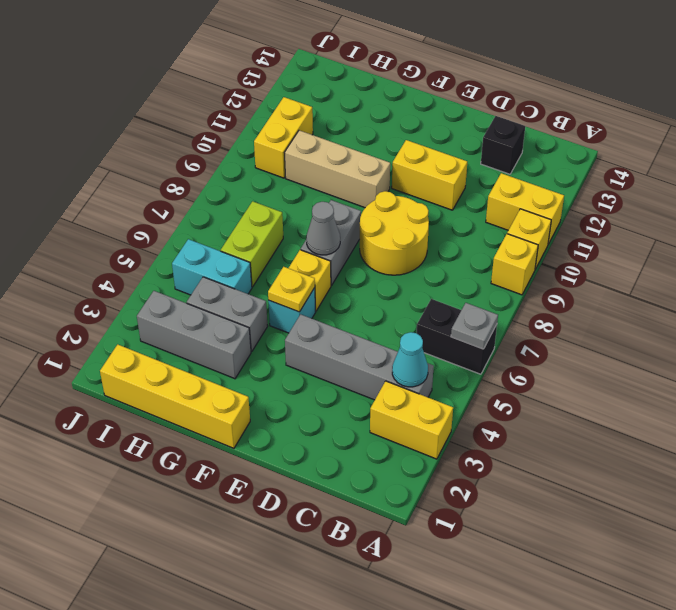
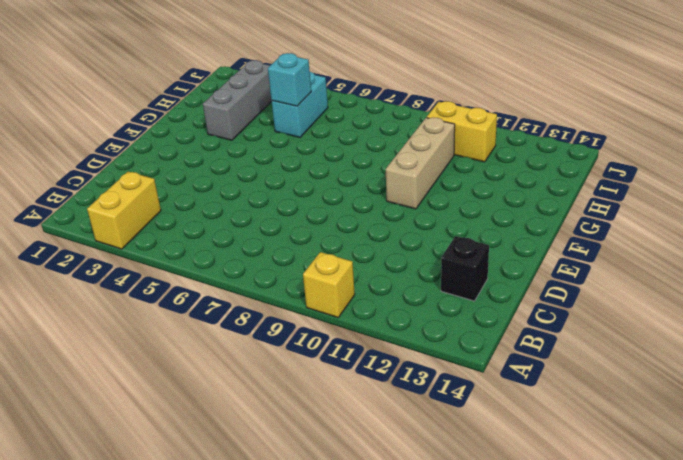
cyan 1x1 brick [268,53,311,106] -> cyan 1x1 brick moved to [268,288,316,333]
none -> black 1x2 brick [417,299,497,374]
none -> yellow 1x1 brick [491,234,538,295]
none -> yellow 1x2 brick [486,173,564,244]

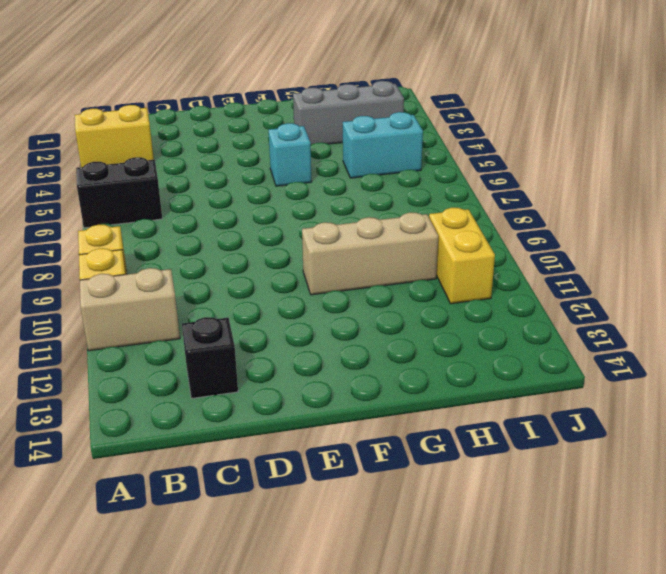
tan 1x2 brick [80,268,180,351] -> yellow 1x2 brick [486,173,564,244]
none -> grey 1x4 brick [285,314,434,400]
none -> yellow 2x2 round brick [360,191,429,275]
none -> yellow 1x2 brick [392,140,467,210]

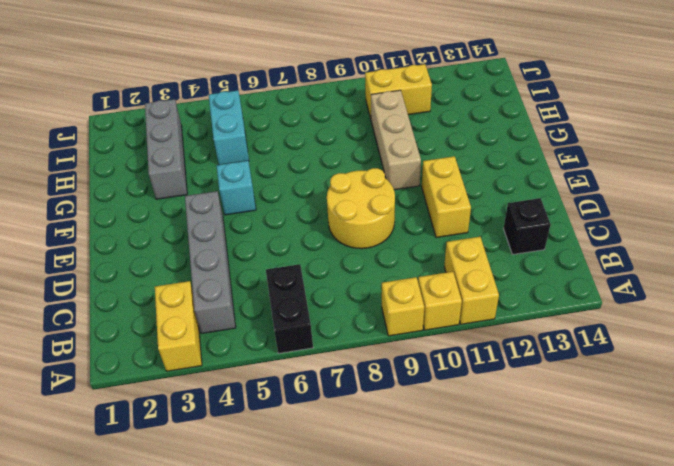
none -> yellow 1x4 brick [100,345,250,448]
none -> yellow 1x1 brick [289,250,331,311]
none -> grey 1x2 brick [301,200,361,286]

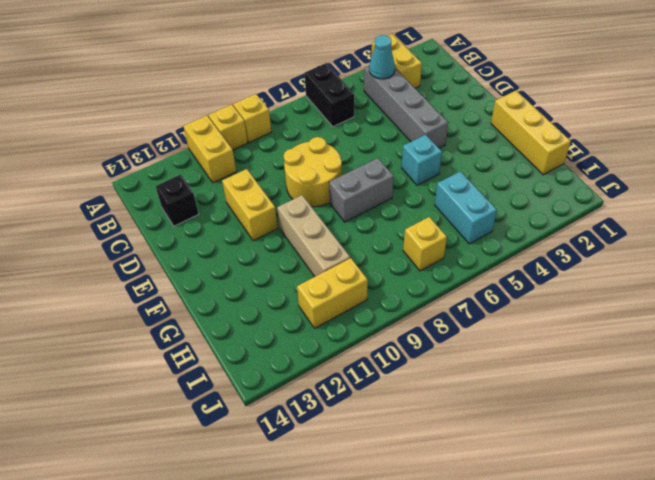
yellow 1x3 brick [491,91,571,175] -> yellow 1x4 brick [100,345,250,448]
yellow 1x1 brick [403,217,447,271] -> yellow 1x1 brick moved to [289,250,331,311]
none -> grey 1x3 brick [137,291,251,379]
none -> grey 1x2 brick [187,277,268,352]
none -> lime 1x2 brick [221,201,283,287]

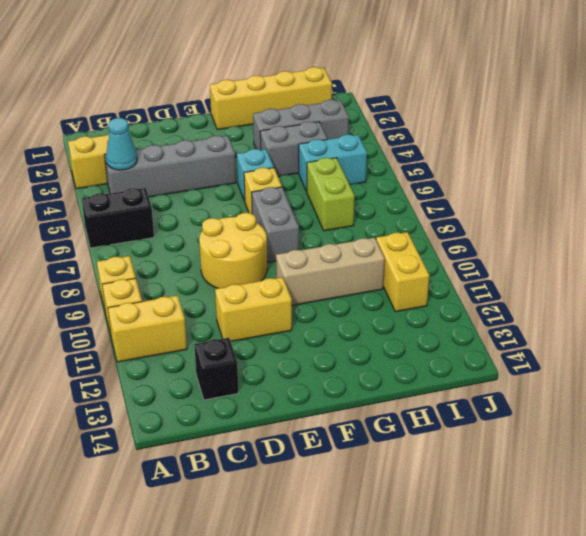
none -> grey 1x1 plate [451,303,498,349]
none -> yellow 1x1 plate [268,267,315,312]
none -> grey 1x1 cone [306,202,340,255]

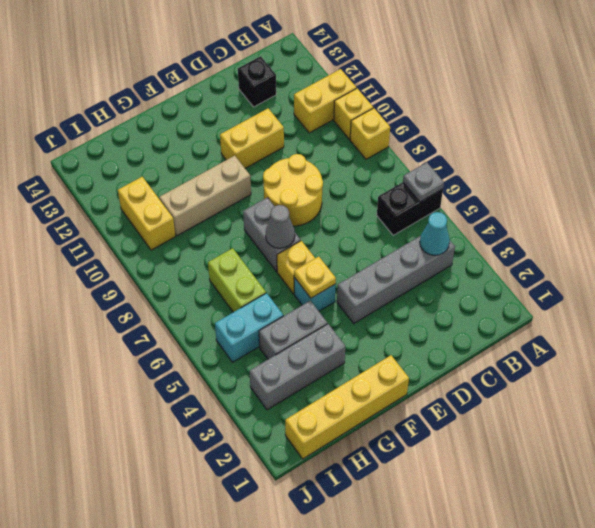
none -> yellow 1x2 brick [370,381,453,459]

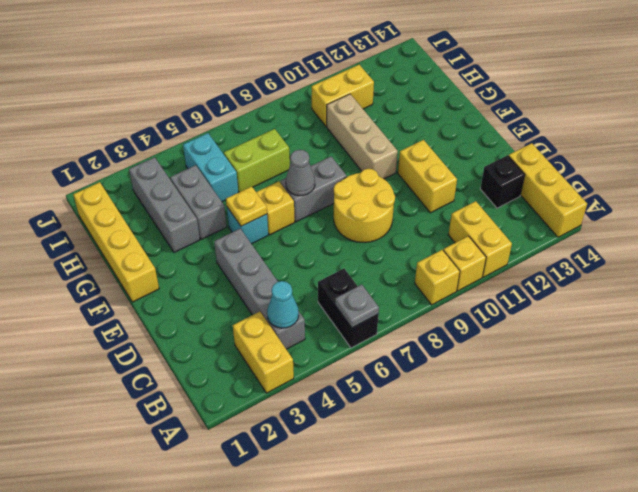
yellow 1x3 brick [509,143,587,237] -> none

